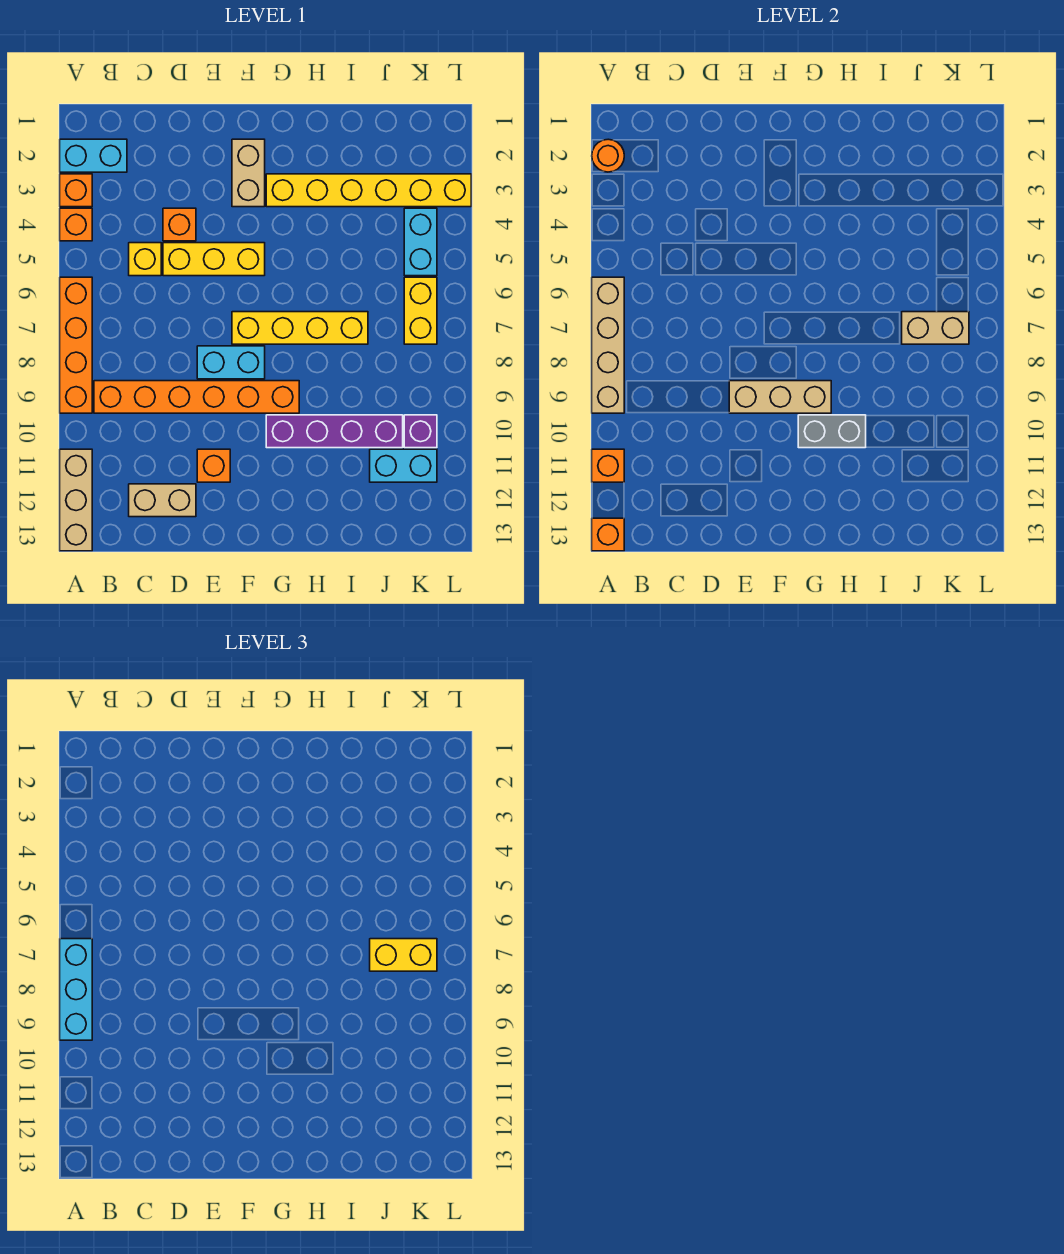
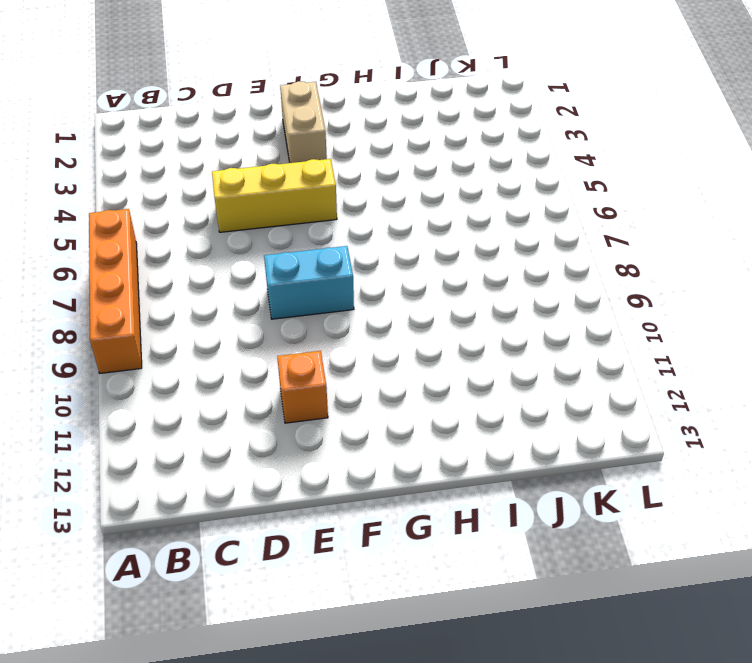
none -> cyan 1x2 brick [60,139,127,172]
none -> orange 1x1 brick [60,174,92,207]
none -> orange 1x1 brick [60,208,92,241]

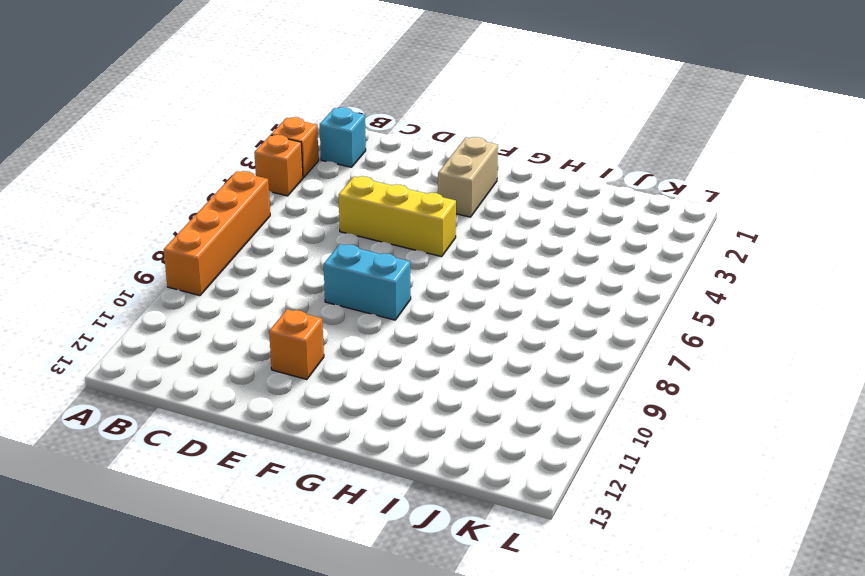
cyan 1x1 brick [320,107,366,167] -> cyan 1x2 brick [60,139,127,172]
none -> tan 1x3 brick [60,449,92,551]
none -> orange 1x6 brick [94,381,299,413]
none -> yellow 1x1 brick [129,243,161,276]

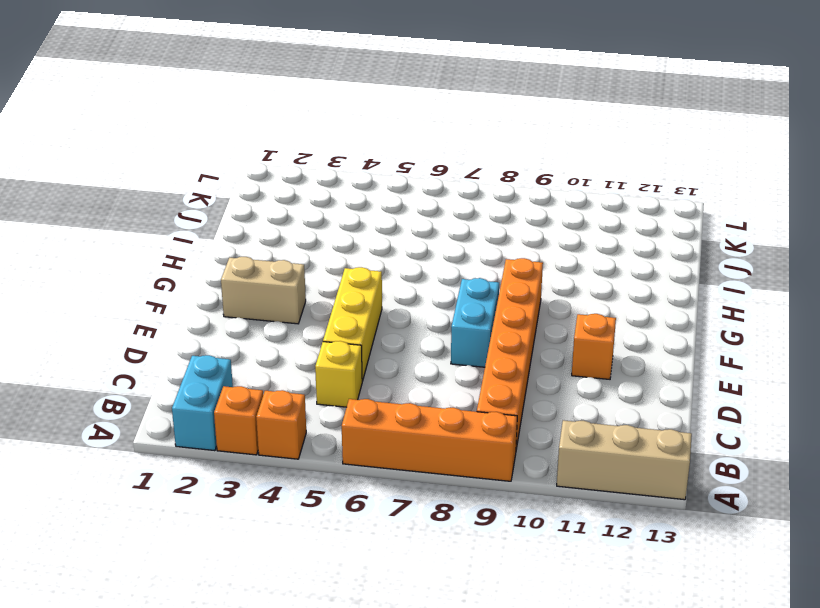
none -> tan 1x2 brick [129,484,196,517]
none -> orange 1x1 brick [163,208,196,241]
none -> yellow 1x4 brick [232,312,368,344]

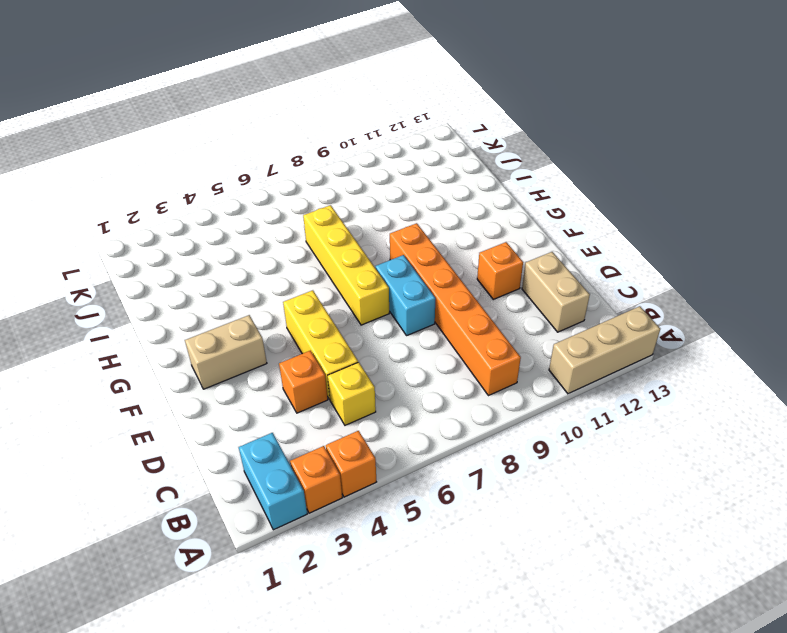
none -> orange 1x4 brick [60,277,92,413]
none -> yellow 1x6 brick [266,174,471,207]
none -> purple 1x4 brick [266,415,403,448]

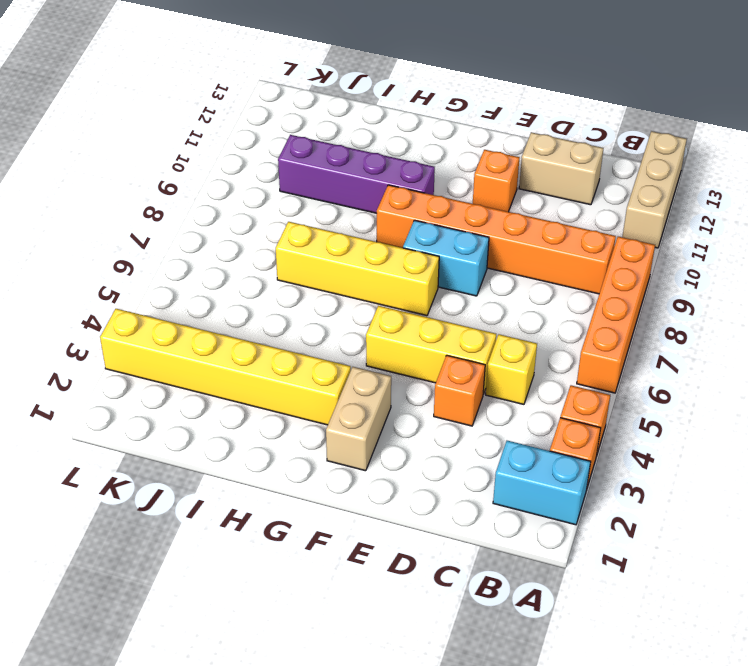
none -> cyan 1x2 brick [370,449,437,482]
none -> cyan 1x2 brick [404,208,437,276]
none -> yellow 1x2 brick [404,277,437,344]

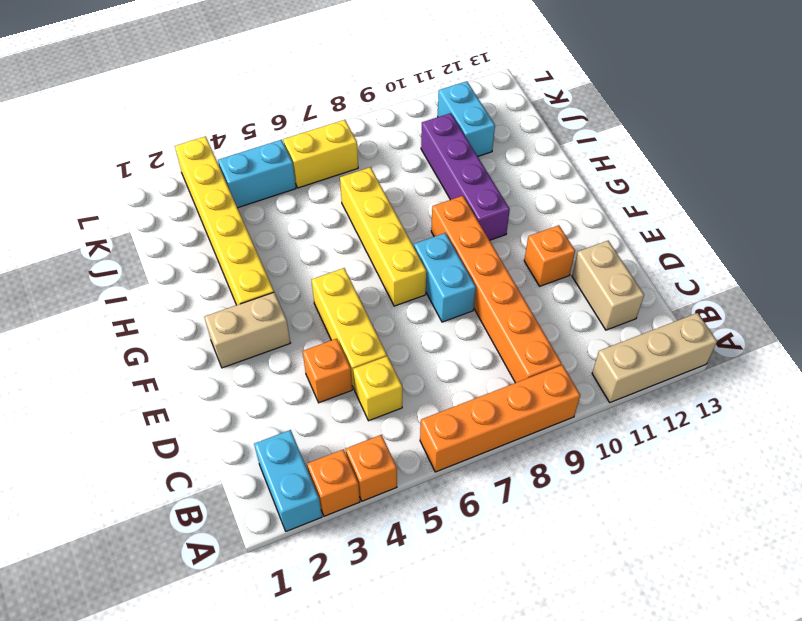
none -> purple 1x1 brick [404,415,437,448]
none -> orange 1x1 round brick [592,139,624,172]
none -> tan 1x4 brick [592,277,624,413]

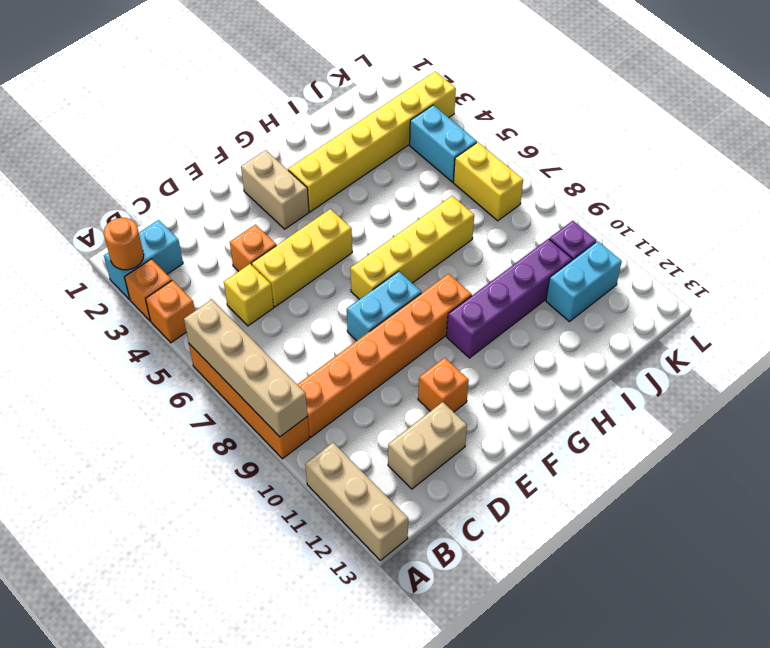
none -> orange 1x1 brick [592,449,624,482]
none -> orange 1x1 brick [592,518,624,551]
none -> tan 1x3 brick [729,381,831,413]

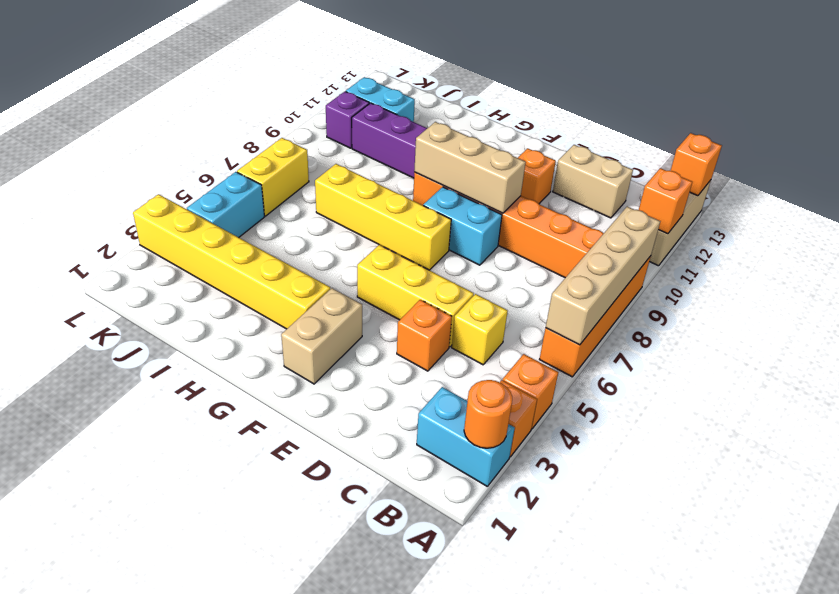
none -> grey 1x2 brick [798,415,866,448]
none -> tan 1x2 brick [902,312,969,344]
none -> cyan 1x3 brick [60,939,92,1040]

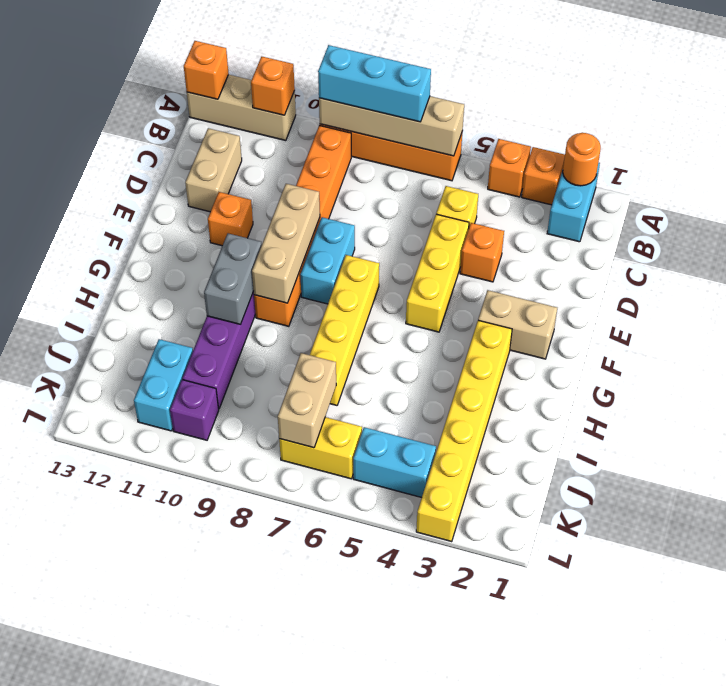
none -> yellow 1x2 brick [370,939,437,971]

